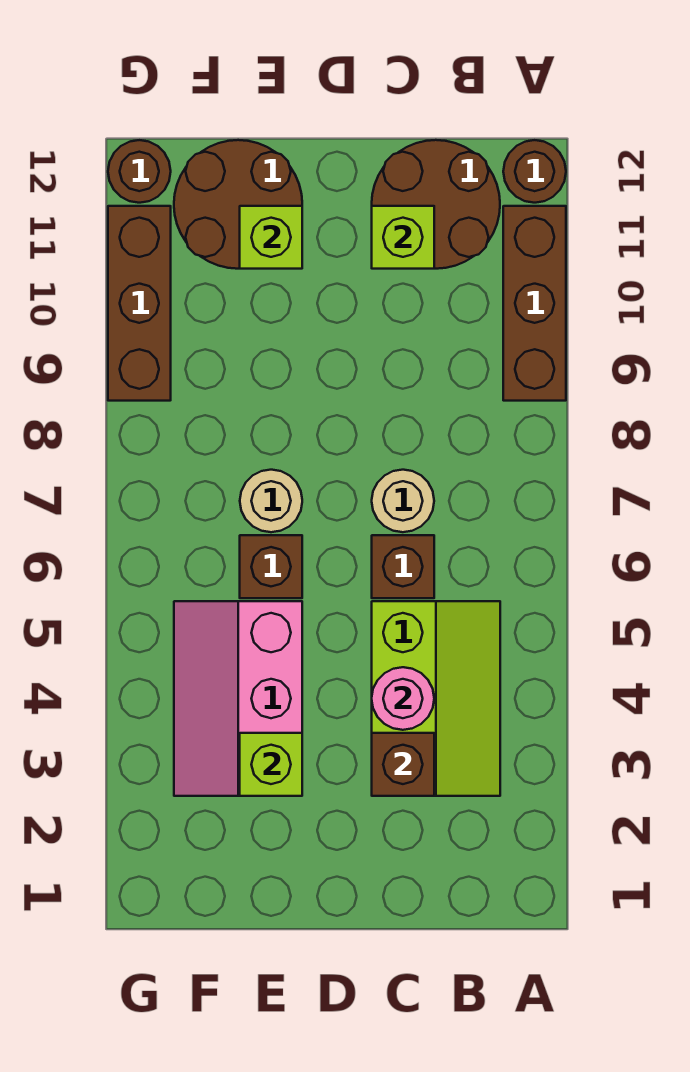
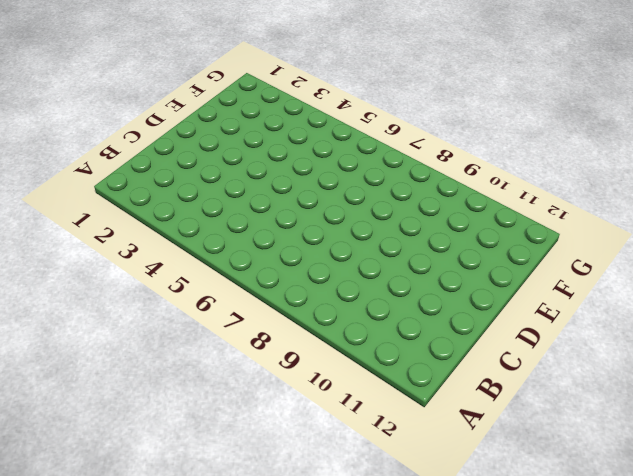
none -> brown 1x3 brick [503,206,566,401]
none -> brown 1x1 round brick [503,140,566,203]
none -> lime 2x3 slope [372,601,500,796]

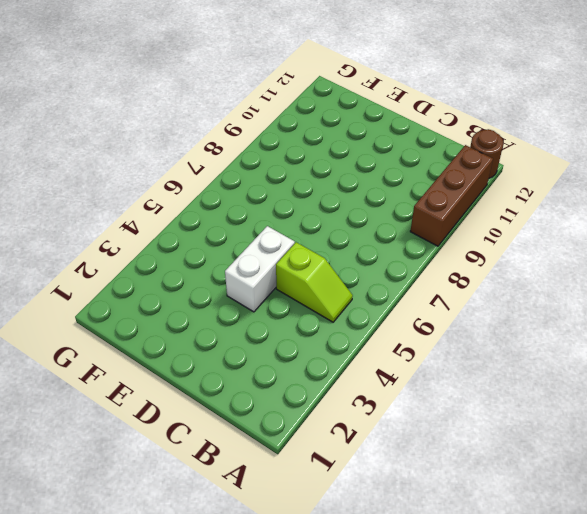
lime 1x2 slope [276,242,353,322] -> lime 2x3 slope [372,601,500,796]
white 1x2 brick [225,226,295,312] -> none
none -> brown 2x2 round brick [372,140,500,269]
none -> brown 1x1 brick [372,535,434,598]
none -> tan 1x1 round brick [372,470,434,532]

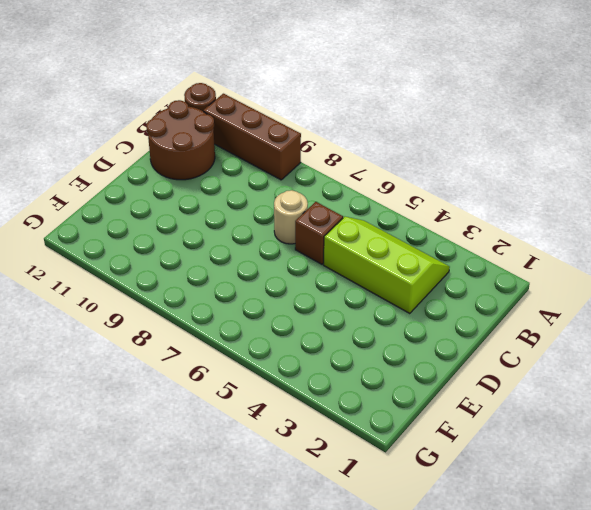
none -> pink 2x3 slope [174,601,302,796]
none -> brown 1x1 brick [240,535,302,598]
none -> tan 1x1 round brick [240,470,302,532]

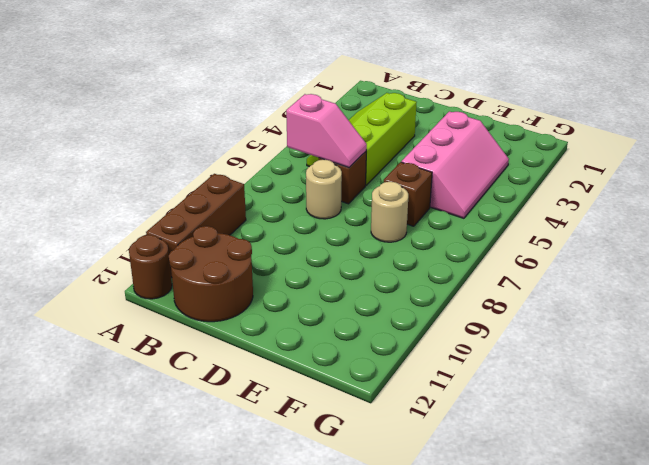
pink 1x2 slope [286,94,367,168] -> none
none -> brown 2x2 round brick [174,140,302,269]
none -> brown 1x3 brick [108,206,171,401]
none -> brown 1x1 round brick [108,140,171,203]

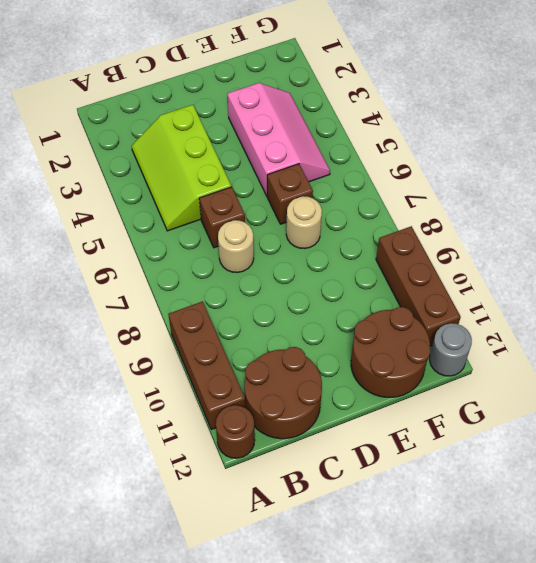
grey 1x1 round brick [430,323,472,376] -> brown 1x1 round brick [108,140,171,203]
none -> brown 1x1 brick [372,733,434,796]
none -> pink 1x1 round brick [372,667,434,730]
none -> lime 1x1 brick [372,206,434,269]

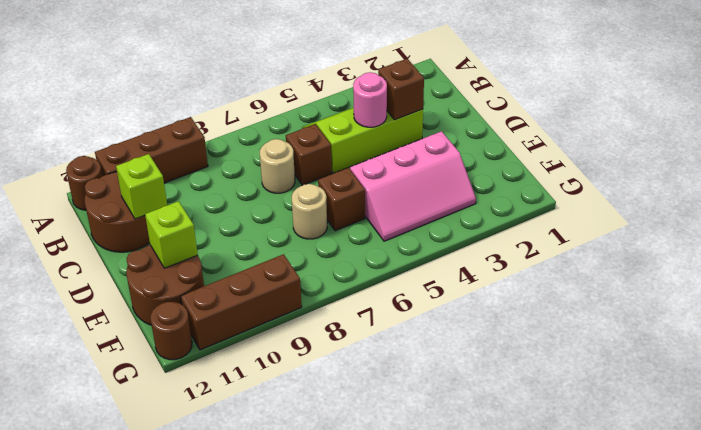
none -> lime 1x1 brick [240,733,302,796]

